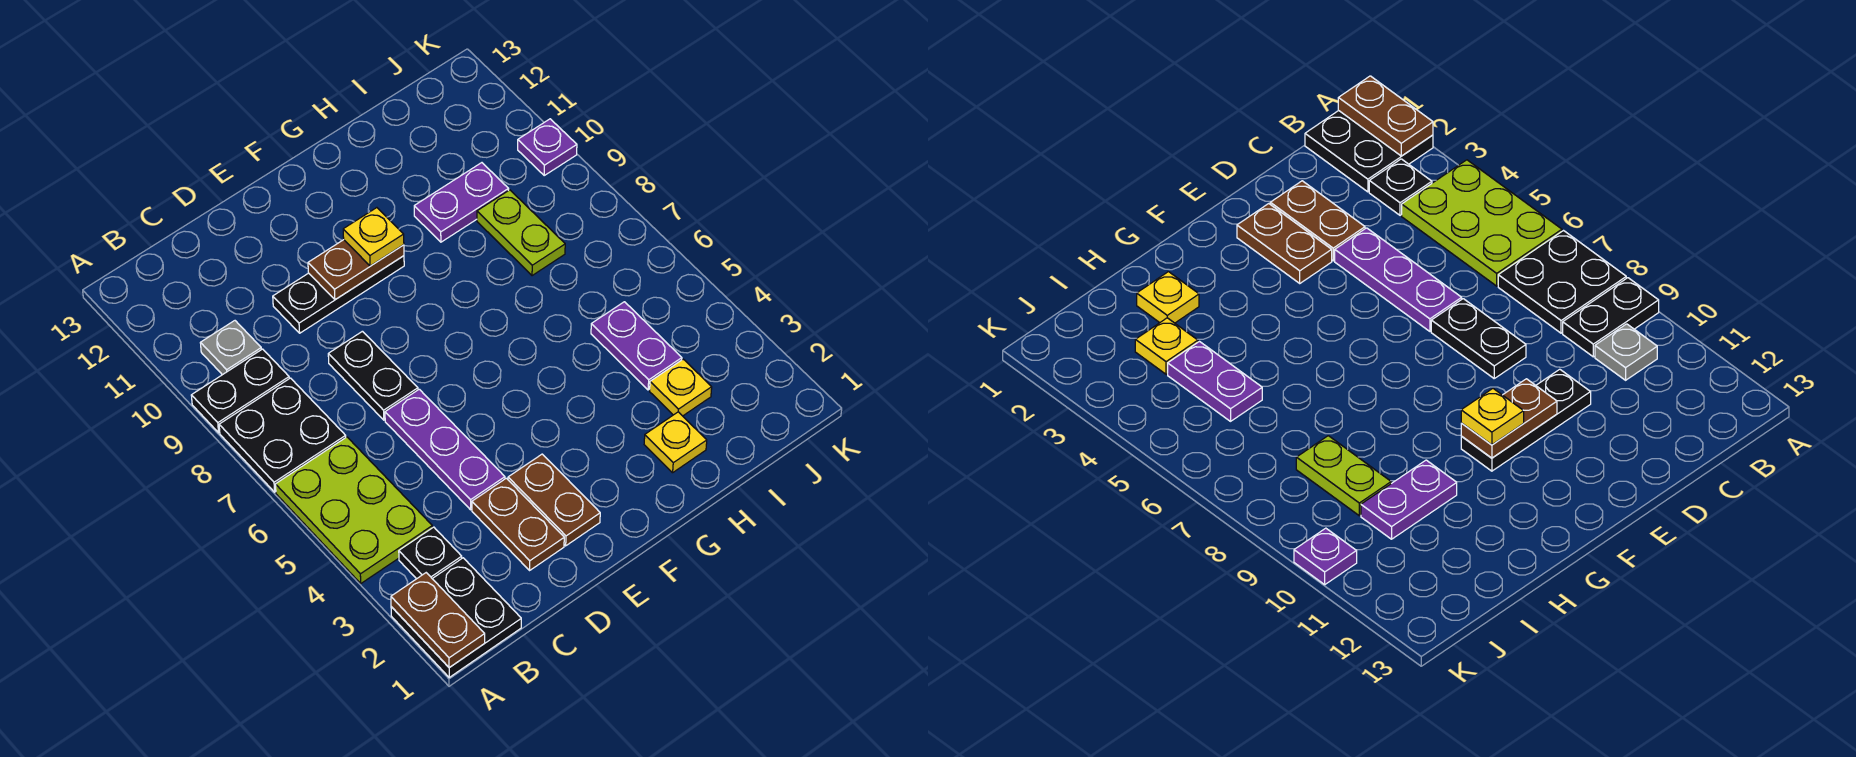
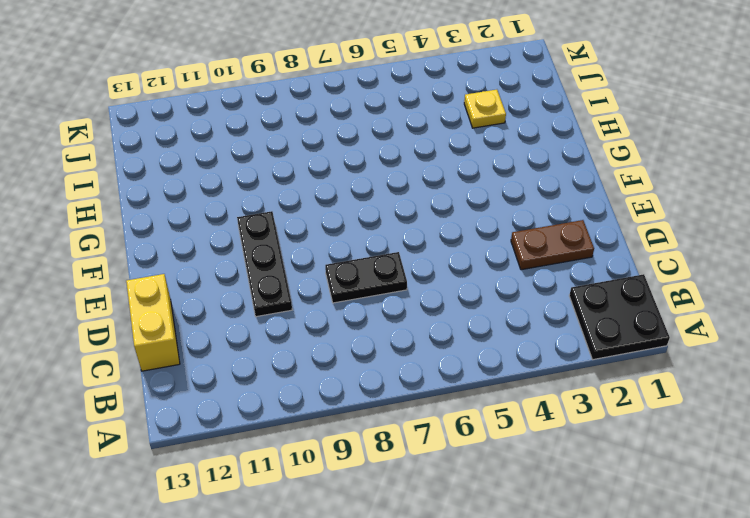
yellow 1x2 brick [126,274,180,371] -> none
none -> lime 2x3 plate [275,437,432,583]
none -> black 2x2 plate [219,378,346,492]
none -> black 1x2 plate [191,349,289,433]

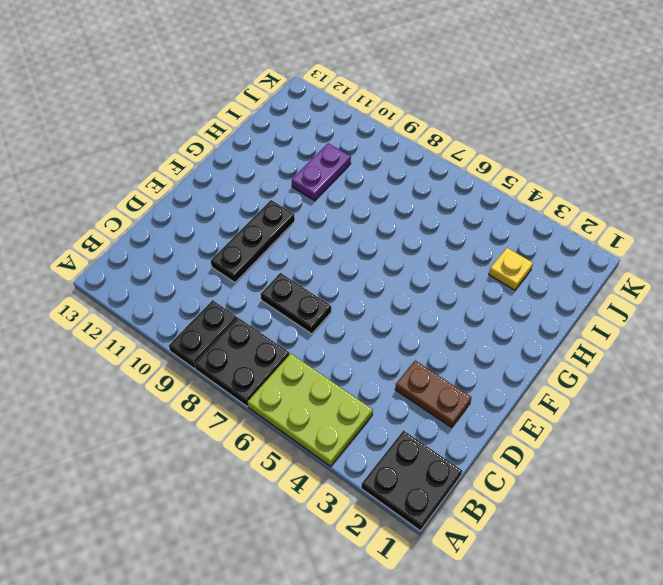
none -> black 1x1 plate [399,527,462,579]
none -> grey 1x1 plate [201,321,261,375]
none -> purple 1x3 plate [385,389,505,510]

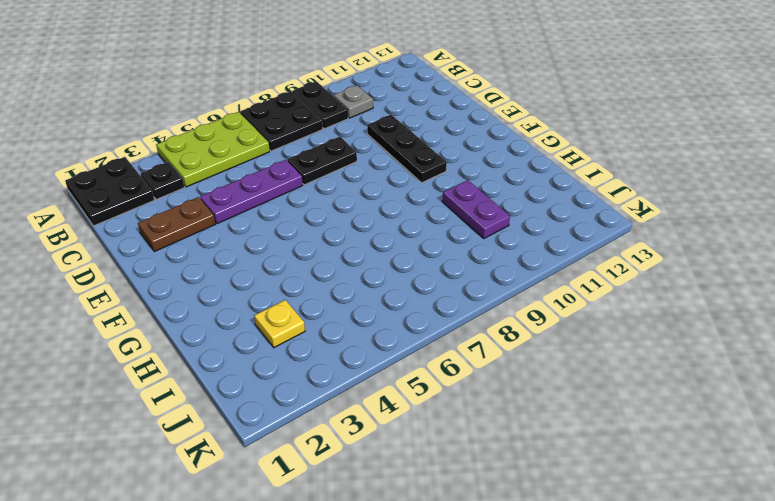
none -> brown 1x2 plate [508,454,600,546]
none -> yellow 1x1 plate [644,412,707,473]
none -> purple 1x2 plate [591,302,682,390]

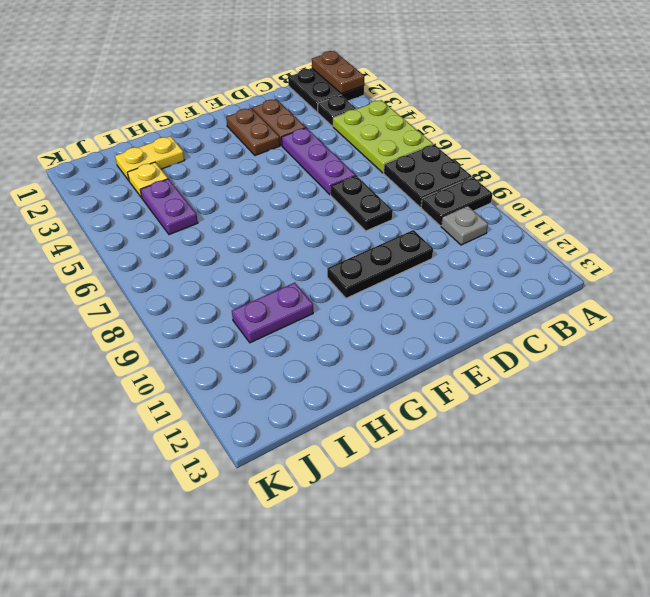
yellow 1x2 plate [115,136,185,181] -> yellow 1x1 plate [644,412,707,473]
none -> lime 1x2 plate [477,190,565,276]
none -> purple 1x1 plate [518,119,577,175]
none -> brown 1x2 plate [308,240,404,300]

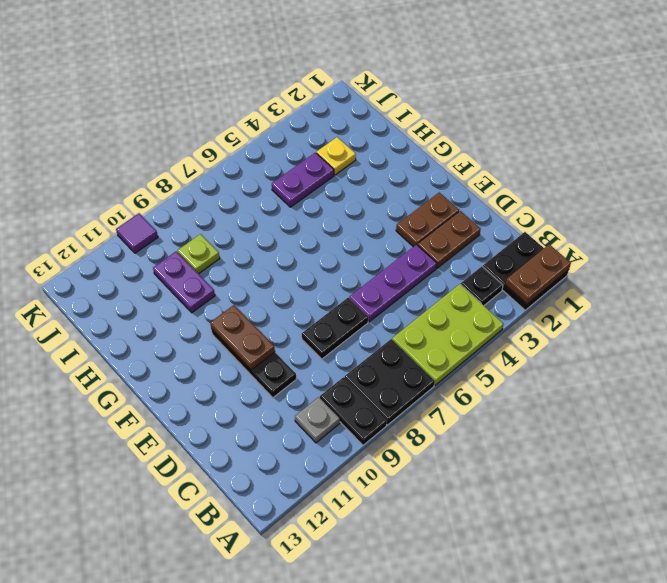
lime 1x1 plate [178,234,220,274] -> lime 1x2 plate [477,190,565,276]
purple 1x1 tile [116,213,158,253] -> purple 1x1 plate [518,119,577,175]
none -> yellow 1x1 plate [644,412,707,473]
none -> yellow 1x1 plate [343,208,404,266]

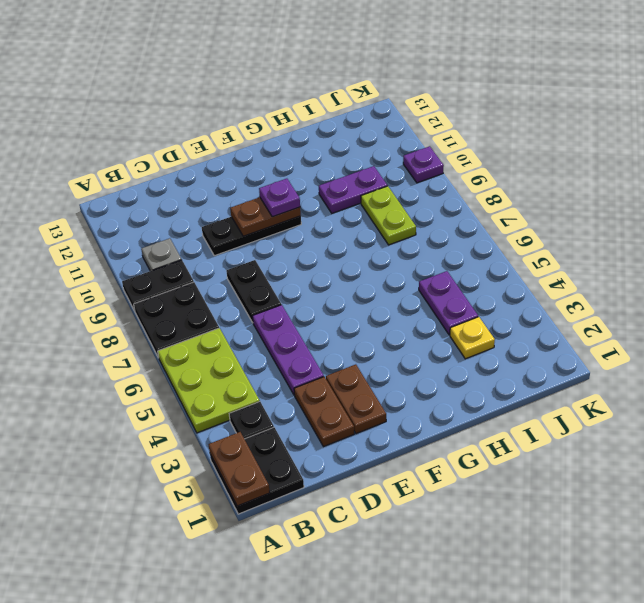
purple 1x1 plate [259,179,300,217] -> yellow 1x1 plate [343,208,404,266]
none -> yellow 1x1 plate [644,412,707,473]

